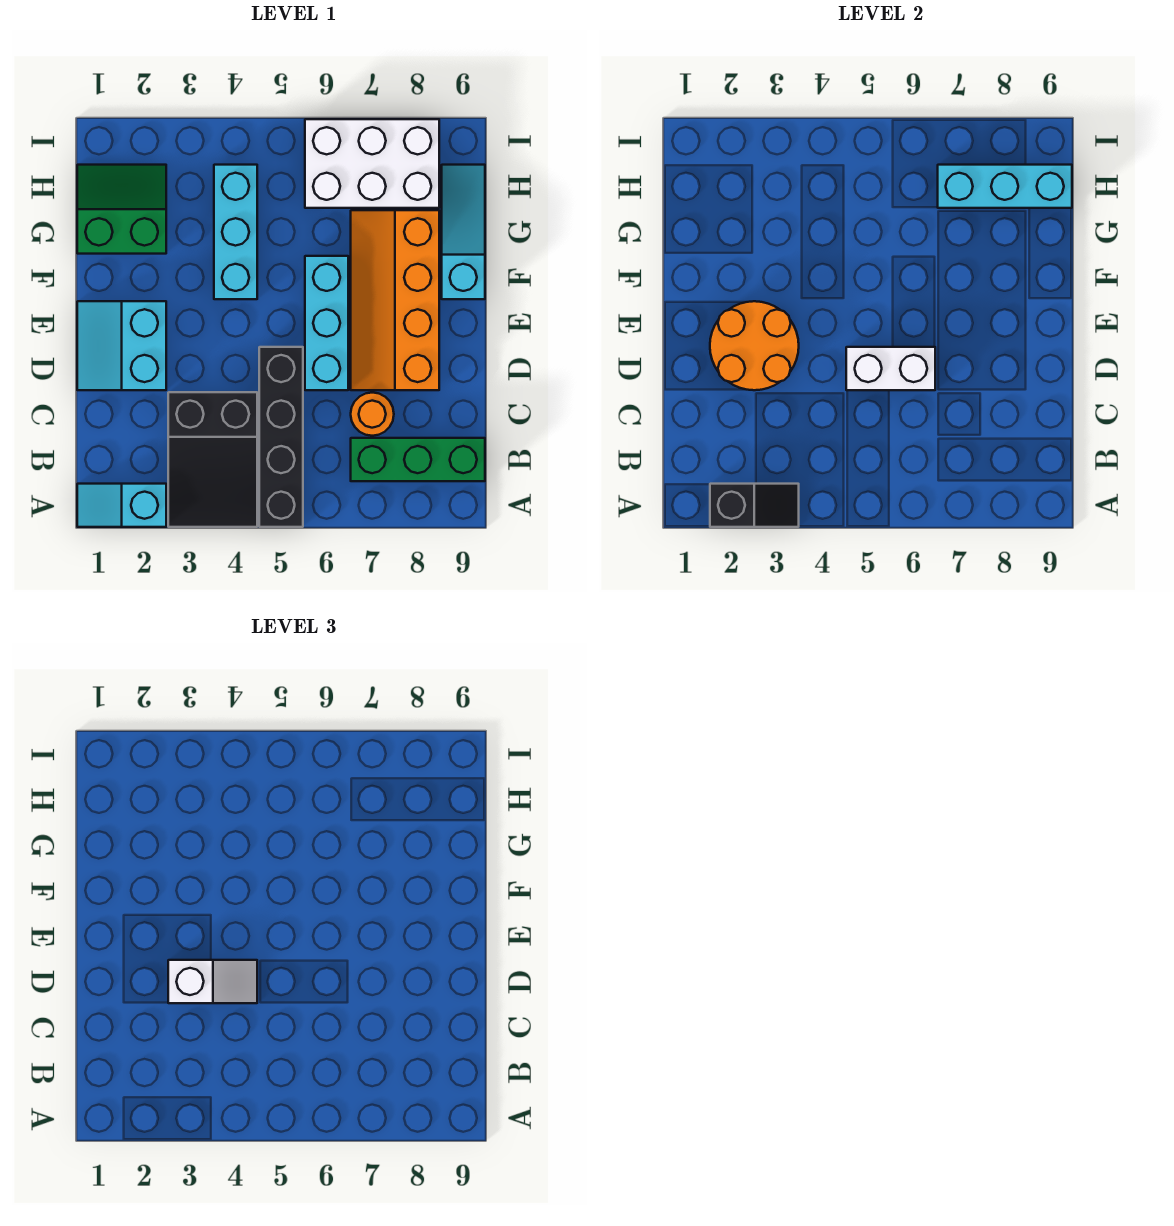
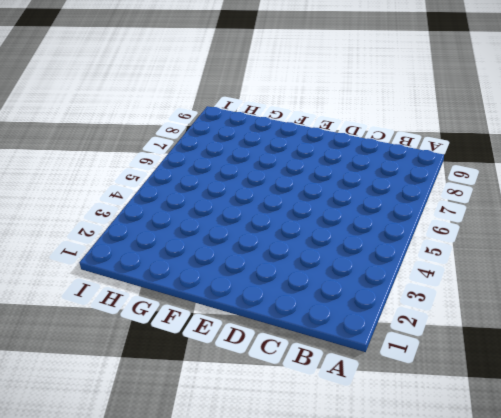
none -> cyan 1x2 slope [77,484,166,527]
none -> black 2x3 slope [168,392,257,527]
none -> black 1x4 brick [259,347,303,527]

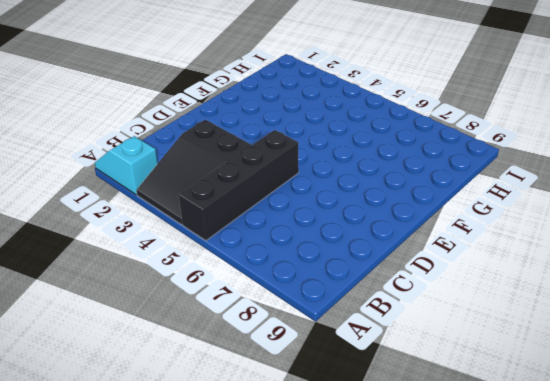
none -> green 1x3 brick [351,438,485,481]
none -> orange 1x1 round brick [351,393,394,436]
none -> cyan 2x2 slope [77,301,166,390]

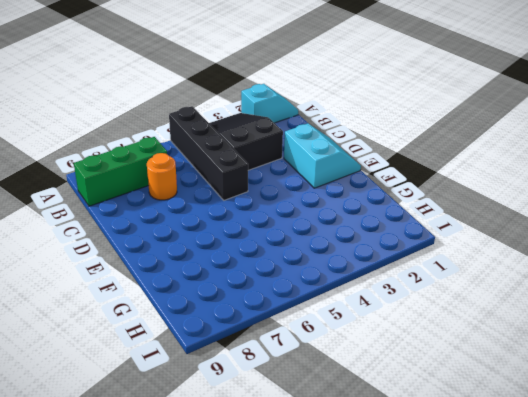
none -> cyan 1x3 brick [305,256,348,390]
none -> orange 2x4 slope [351,210,439,390]
none -> cyan 1x3 brick [214,165,257,299]

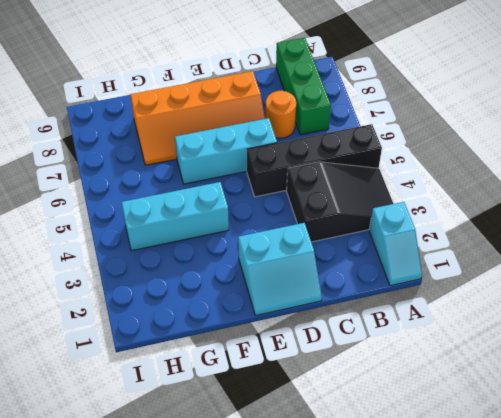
none -> cyan 1x3 slope [442,165,485,299]
none -> green 2x2 slope [77,165,166,254]
none -> white 2x3 brick [305,119,439,208]

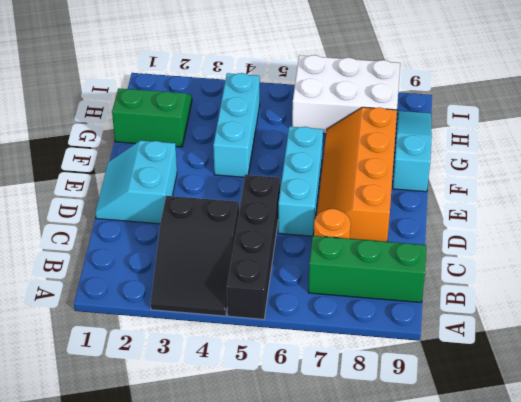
none -> cyan 1x2 slope [77,484,166,527]
none -> black 1x2 slope [710,484,799,527]
none -> orange 2x2 round brick [710,301,799,390]

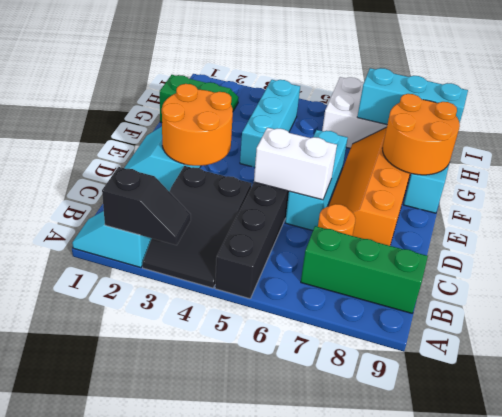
orange 2x2 round brick [383,94,460,175] -> none
none -> white 1x2 slope [168,960,257,1003]

